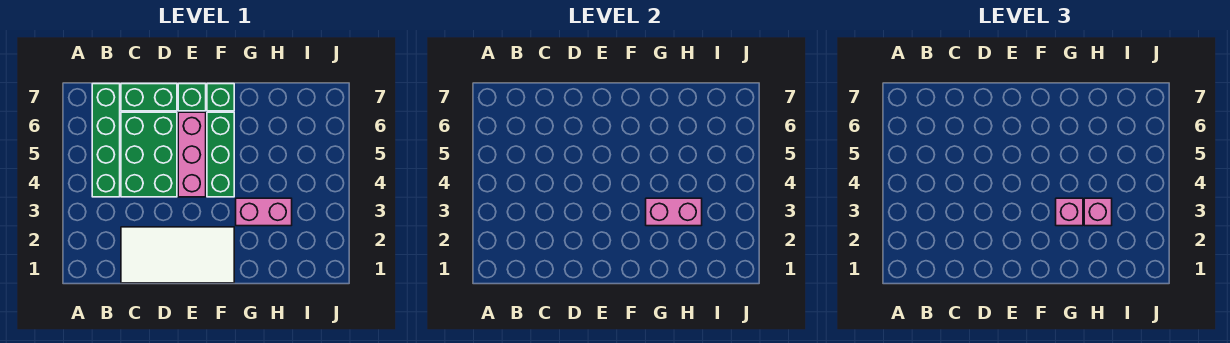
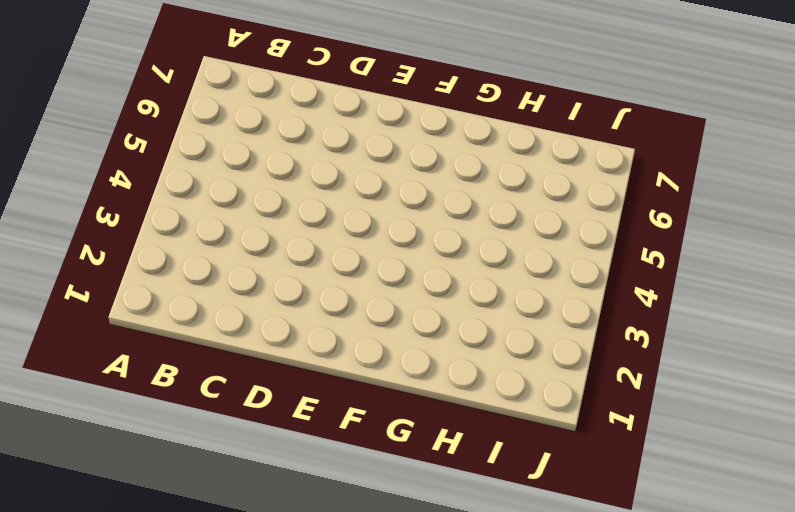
none -> green 1x4 brick [92,84,120,197]
none -> white 2x4 tile [121,227,234,283]
none -> green 2x3 brick [121,112,177,197]

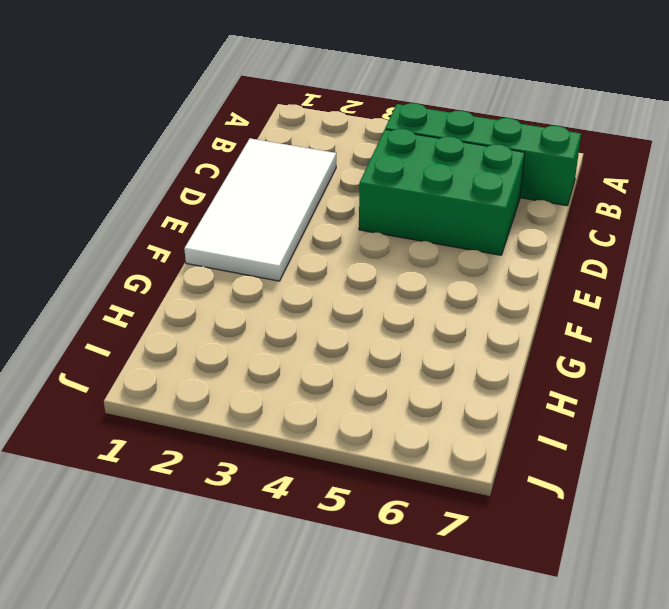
none -> green 1x2 brick [121,84,177,111]
none -> pink 1x3 brick [178,112,206,197]
none -> green 1x1 brick [178,84,206,111]

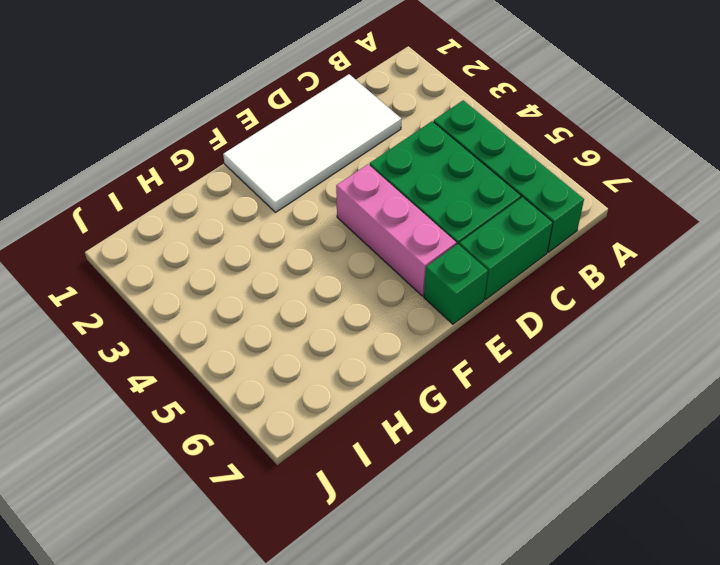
none -> green 1x3 brick [207,112,234,197]
none -> green 1x1 brick [207,84,234,111]
none -> pink 1x2 brick [236,198,292,226]

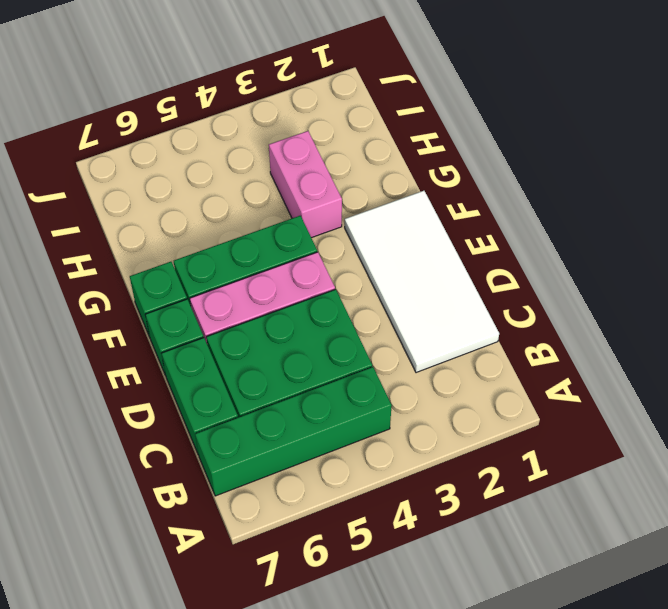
none -> pink 1x2 brick [646,198,702,226]
none -> pink 1x1 brick [1056,198,1083,226]
none -> pink 1x1 brick [1084,198,1112,226]

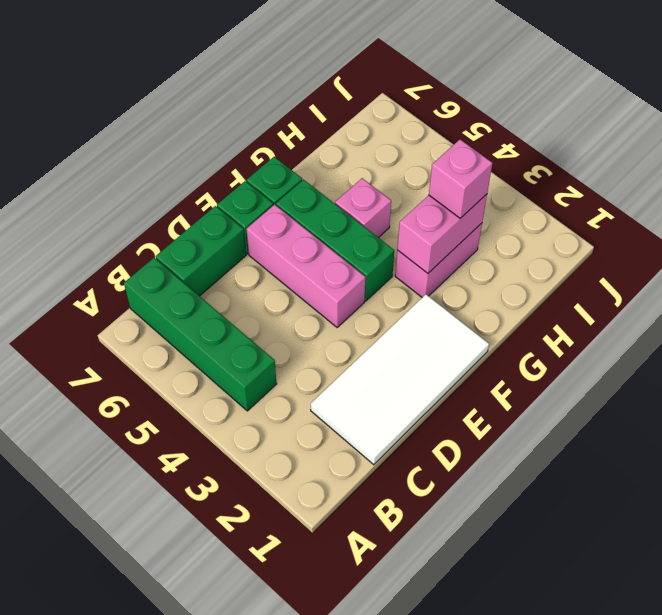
pink 1x1 brick [335,178,391,238] -> pink 1x1 brick moved to [1056,198,1083,226]
none -> green 2x3 brick [121,112,177,197]

